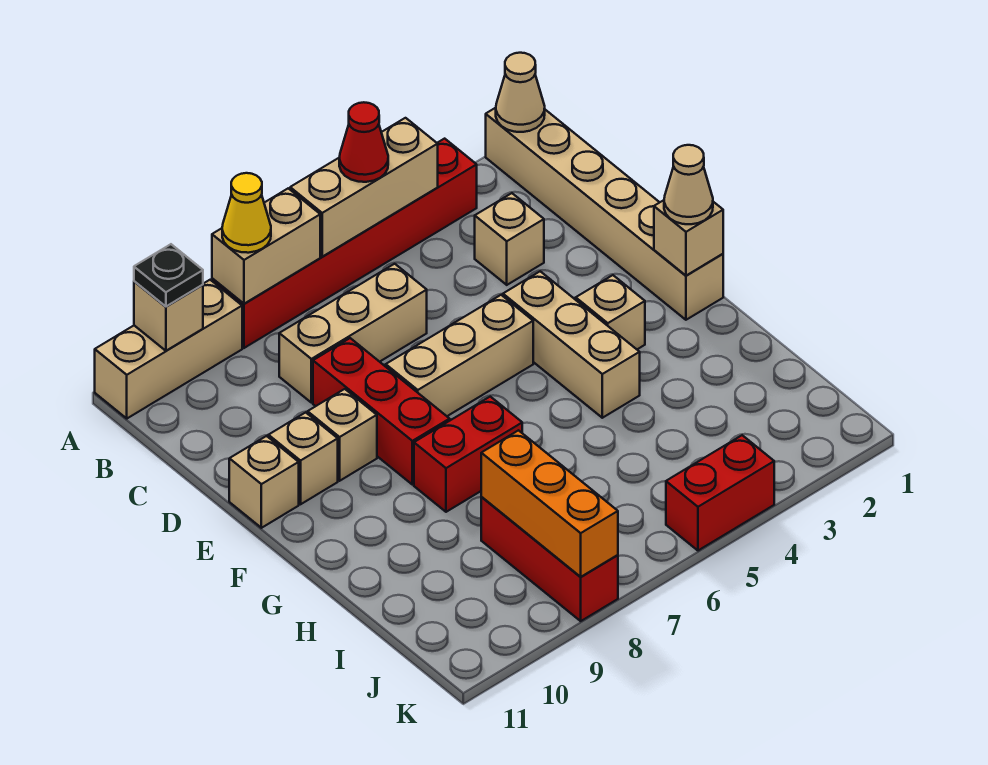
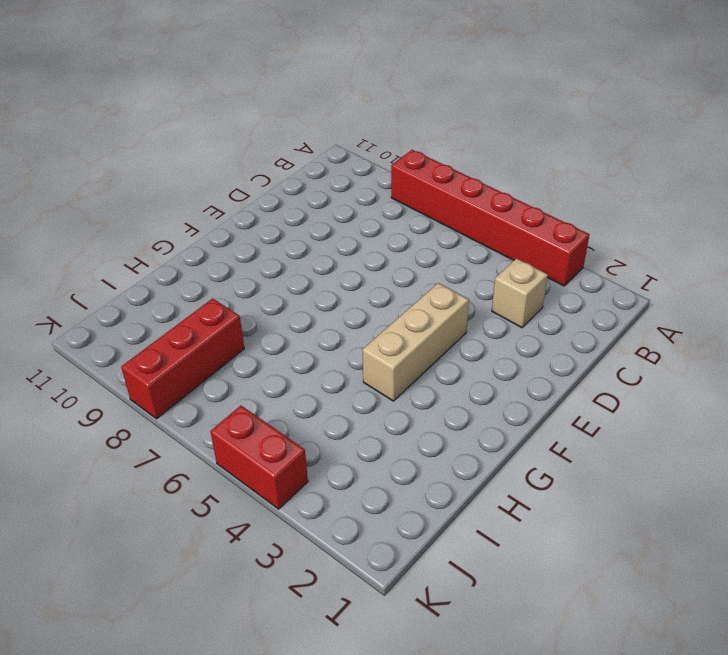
none -> tan 1x6 brick [486,108,723,320]
none -> tan 1x3 brick [95,280,242,418]
none -> tan 1x3 brick [279,264,427,403]

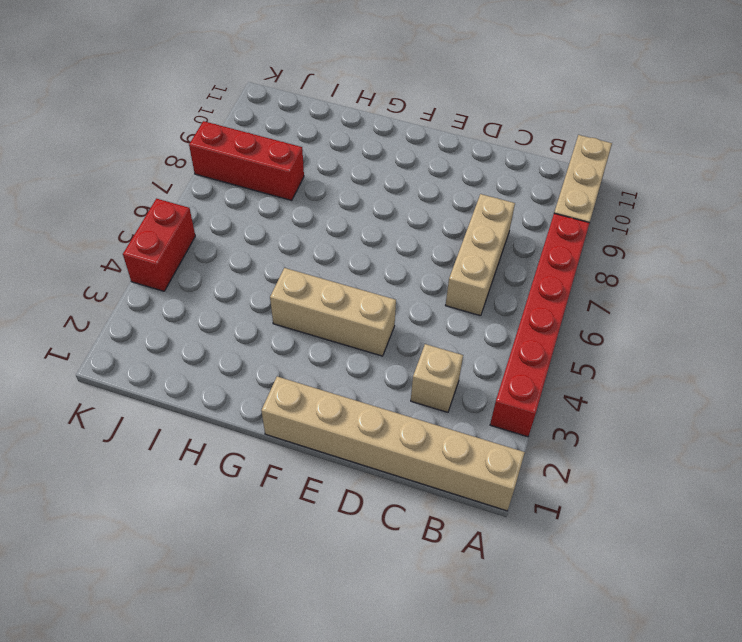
none -> red 1x3 brick [313,338,450,485]
none -> tan 1x3 brick [386,295,533,416]
none -> tan 1x1 brick [308,389,377,481]

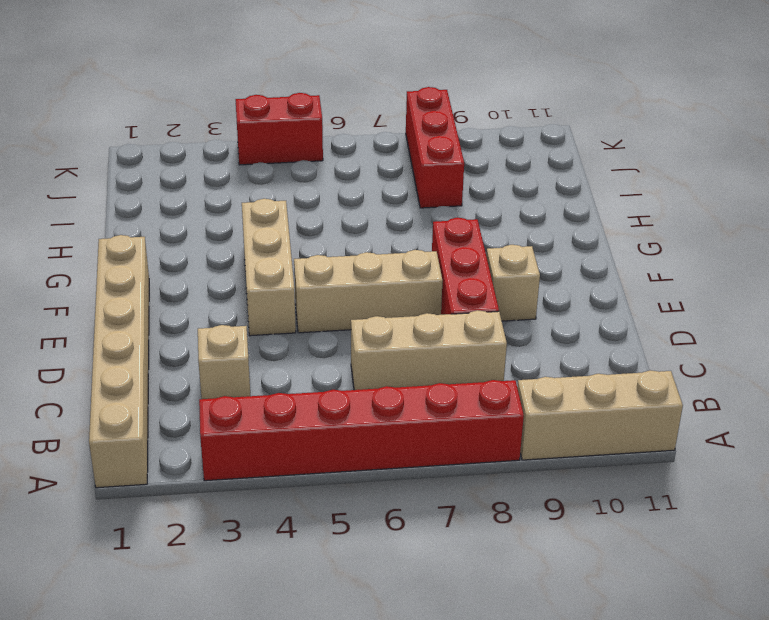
none -> tan 1x1 brick [268,412,338,504]
none -> tan 1x1 brick [229,436,299,528]
none -> tan 1x1 brick [576,275,645,349]

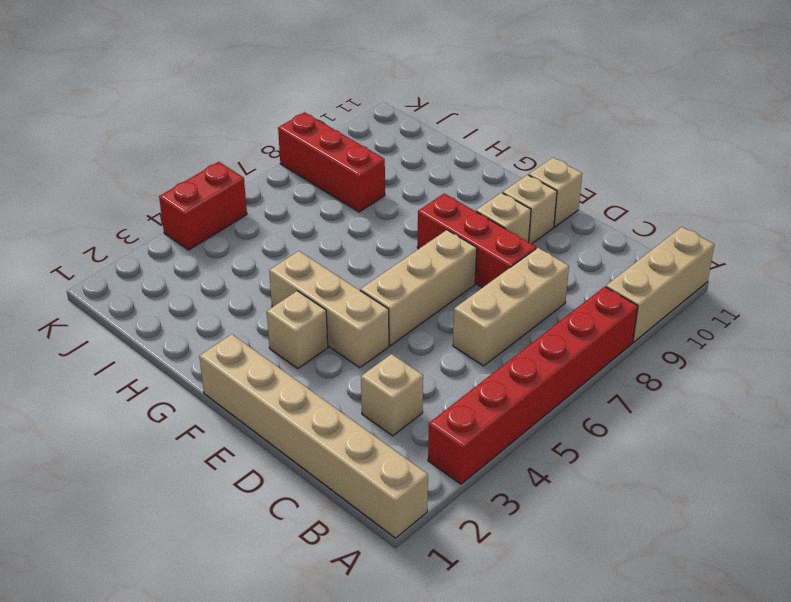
none -> red 1x2 brick [414,397,522,512]
none -> tan 1x1 cone [496,53,545,132]
none -> tan 1x3 brick [290,118,438,257]

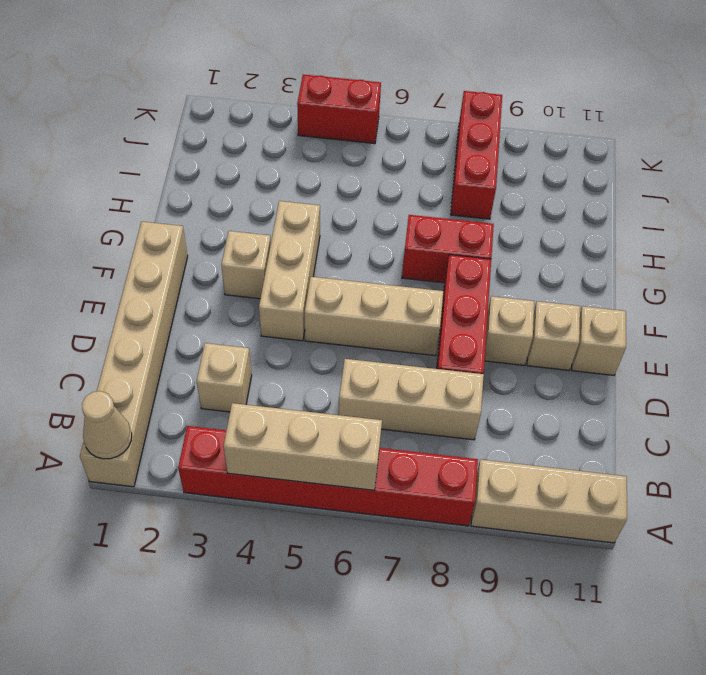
none -> tan 1x2 brick [212,188,320,304]
none -> tan 1x1 brick [134,281,203,351]
none -> tan 1x1 brick [654,200,723,276]

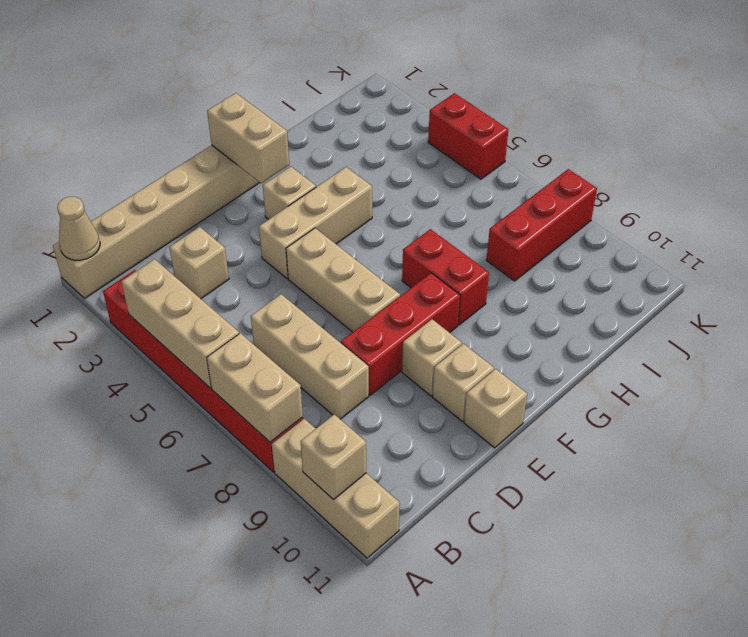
tan 1x2 brick [207,93,289,183] -> tan 1x1 brick [654,200,723,276]
none -> orange 1x3 brick [481,430,618,577]
none -> red 1x1 cone [339,102,388,182]
none -> yellow 1x1 cone [222,173,271,253]

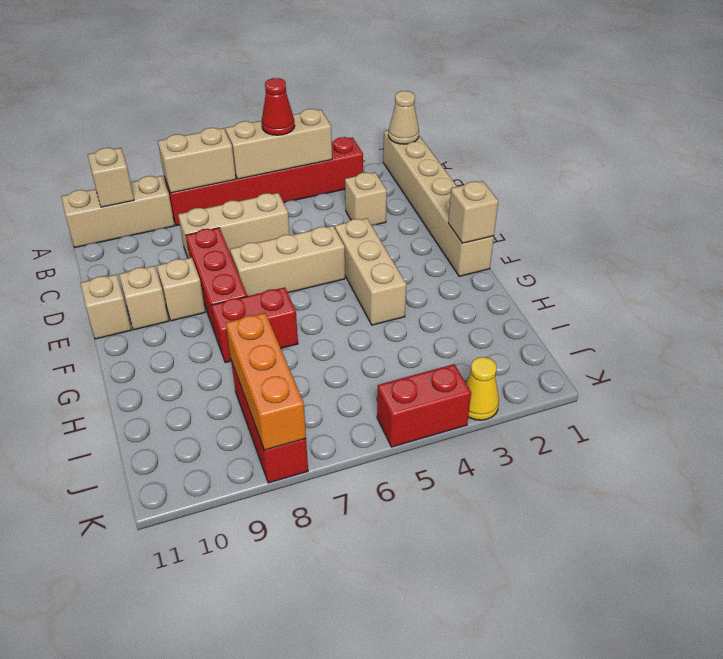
yellow 1x1 cone [466,357,499,420] -> yellow 1x1 cone moved to [222,173,271,253]
none -> tan 1x1 brick [576,275,645,349]
none -> black 1x1 plate [134,244,203,307]
none -> tan 1x1 cone [664,145,713,224]

